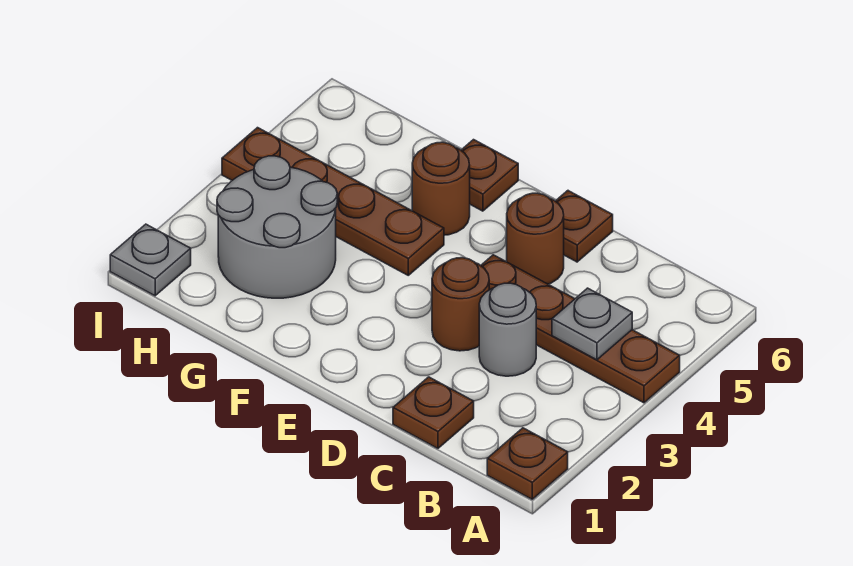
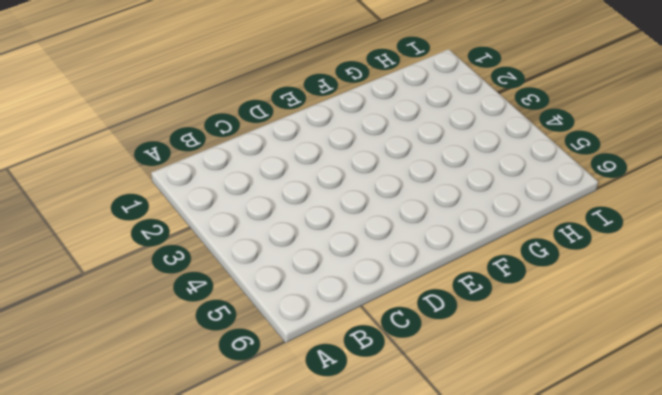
none -> brown 1x1 plate [487,428,568,499]
none -> brown 1x4 plate [481,255,680,403]
none -> brown 1x1 plate [393,377,474,448]

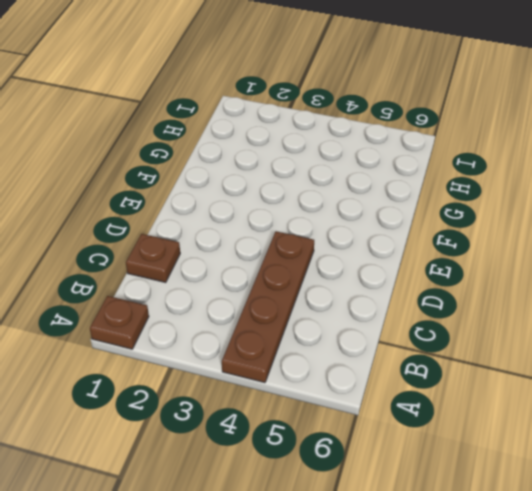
none -> grey 1x1 round brick [479,283,536,376]
none -> brown 1x1 round brick [432,258,489,351]
none -> brown 1x1 round brick [507,193,564,284]

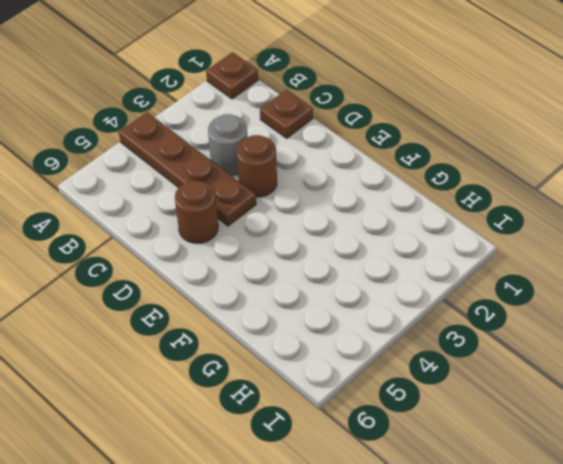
none -> brown 1x1 plate [556,191,613,262]
none -> brown 1x4 plate [222,128,444,275]
none -> brown 1x1 round brick [412,142,470,235]

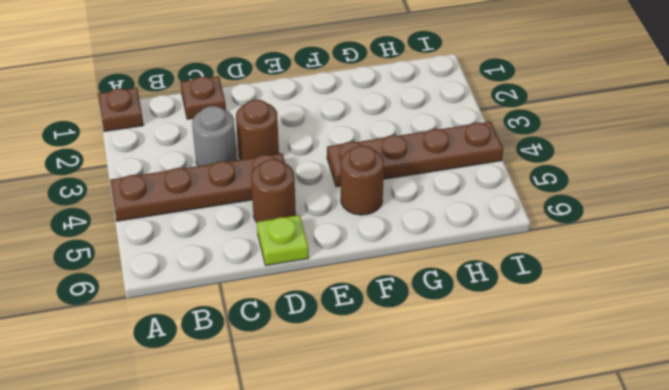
lime 1x1 plate [257,215,309,266] -> brown 1x1 plate [556,191,613,262]
none -> brown 1x1 plate [461,140,518,211]
none -> grey 2x2 round brick [217,156,337,298]
none -> grey 1x1 plate [110,224,191,296]

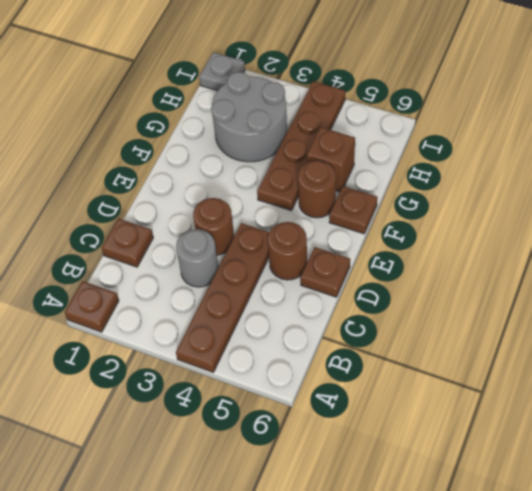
brown 1x1 brick [307,127,355,192] -> none
none -> grey 1x1 plate [552,288,632,360]

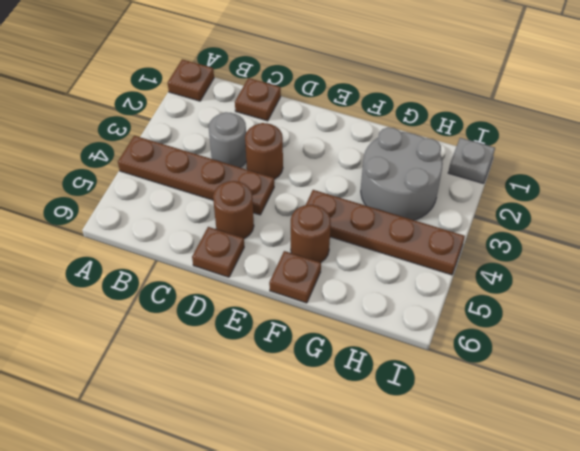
none -> grey 1x1 plate [552,288,632,360]

